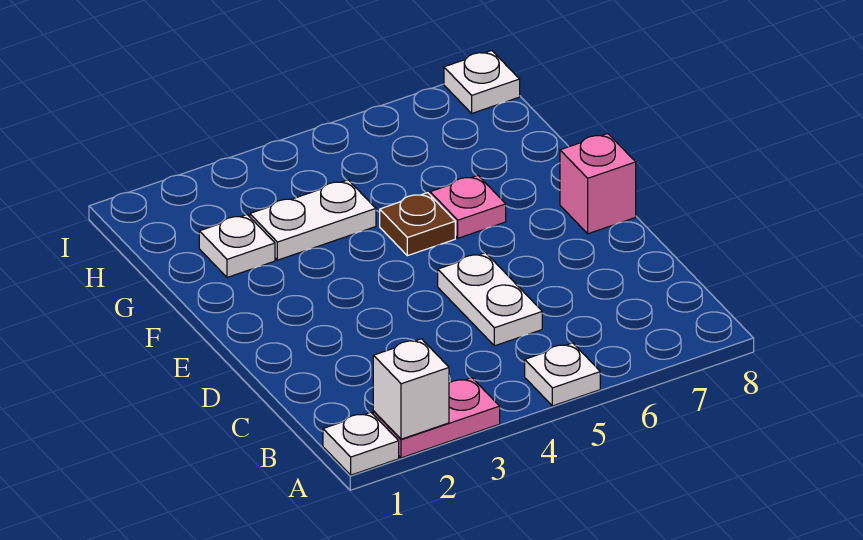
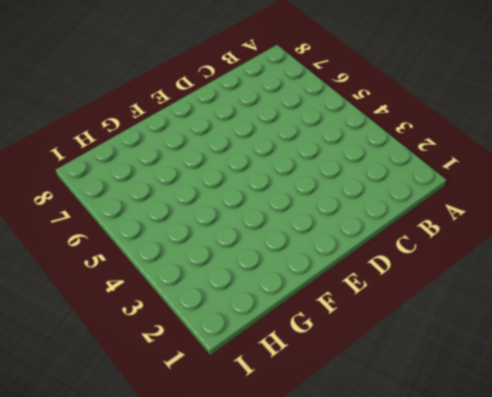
none -> white 1x1 plate [323,412,399,475]
none -> pink 1x2 plate [373,378,500,458]

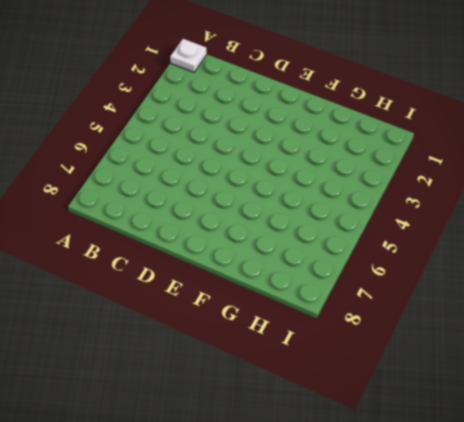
none -> pink 1x2 plate [373,378,500,458]
none -> white 1x1 plate [525,343,600,406]

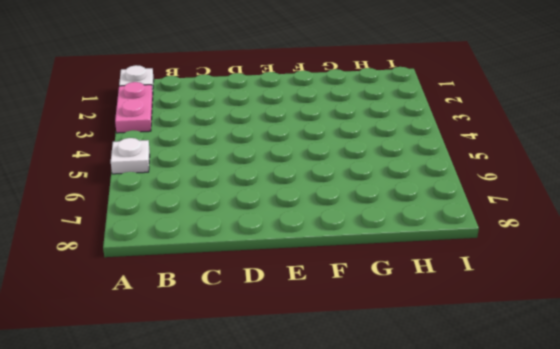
none -> white 1x2 plate [438,253,542,346]
none -> pink 1x1 brick [560,134,636,234]

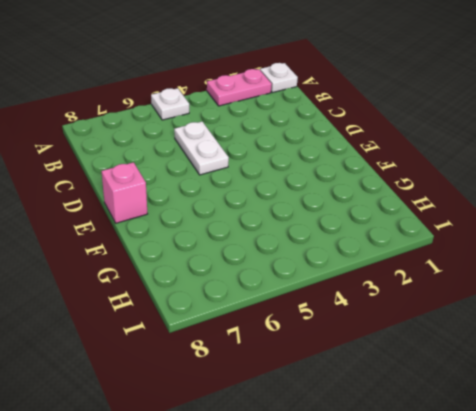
none -> brown 1x1 plate [380,193,455,256]
none -> pink 1x1 plate [430,175,506,238]

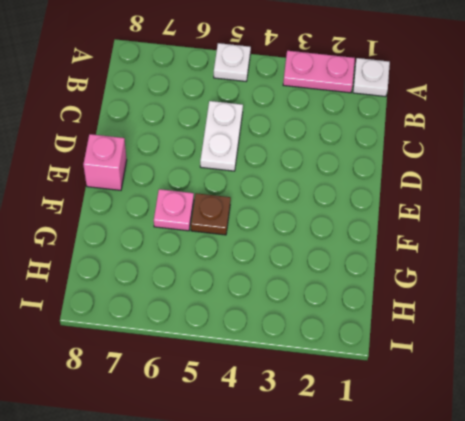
none -> white 1x1 plate [199,215,275,277]
none -> white 1x2 plate [250,180,376,260]

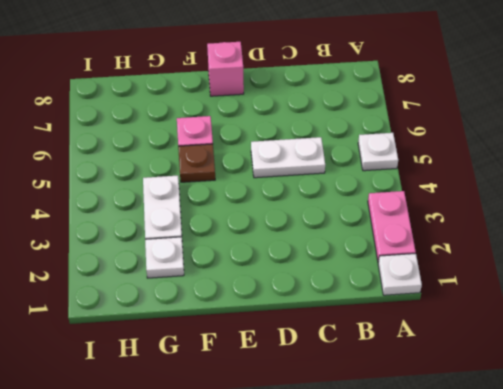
none -> white 1x1 plate [444,51,520,113]
none -> white 1x1 brick [373,339,449,439]

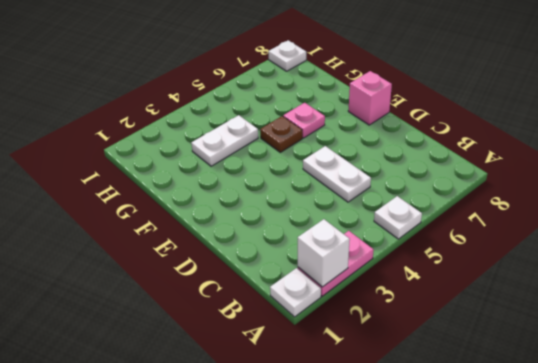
none -> white 1x1 plate [199,215,275,277]

